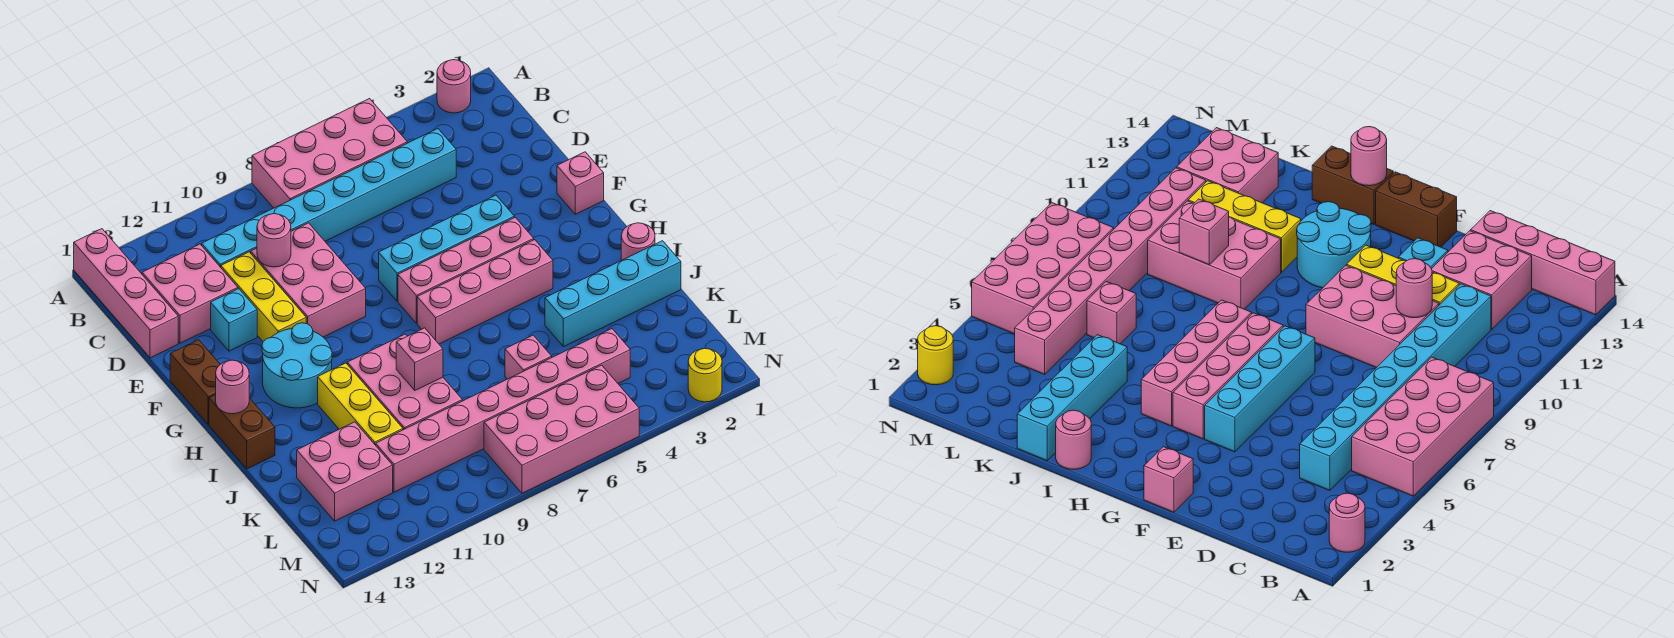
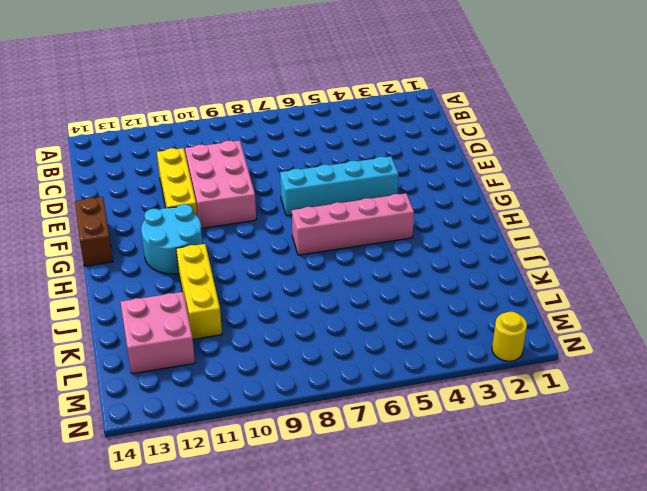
none -> pink 1x1 round brick [437,60,471,113]
none -> pink 2x4 brick [252,99,407,208]
none -> pink 1x4 brick [74,229,178,358]

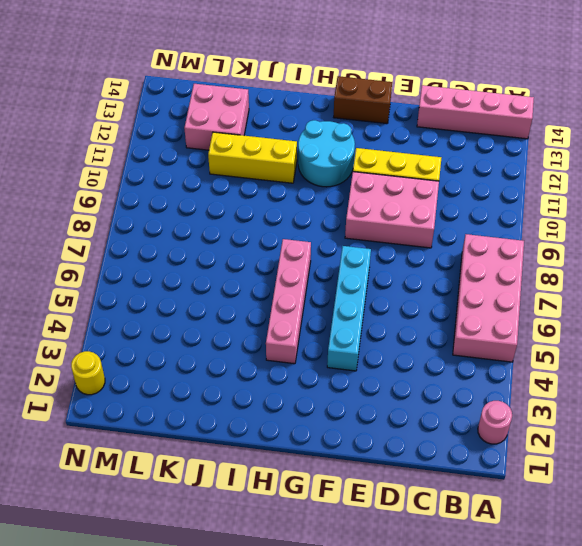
none -> cyan 1x8 brick [202,129,456,267]
none -> pink 2x2 brick [142,244,238,343]
none -> cyan 1x1 brick [211,289,257,351]

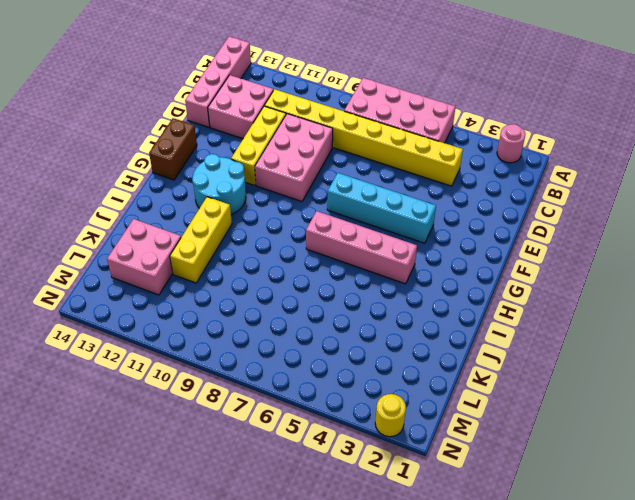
yellow 1x8 brick [264,89,463,186] -> cyan 1x8 brick [202,129,456,267]
none -> cyan 1x1 brick [211,289,257,351]
none -> pink 1x1 brick [557,152,604,214]
none -> pink 1x4 brick [398,217,534,323]

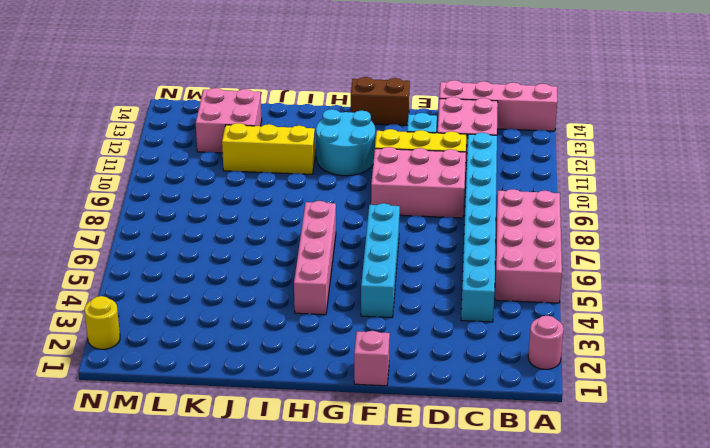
none -> pink 1x4 brick [398,217,534,323]
none -> brown 1x2 brick [209,395,275,469]
none -> pink 1x1 round brick [621,223,655,260]

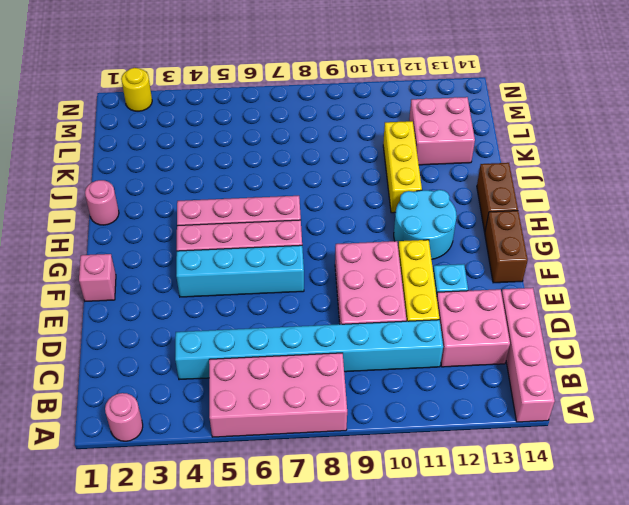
none -> pink 2x3 brick [347,334,462,430]
none -> cyan 1x4 brick [545,241,681,347]
none -> pink 1x1 brick [505,335,552,379]

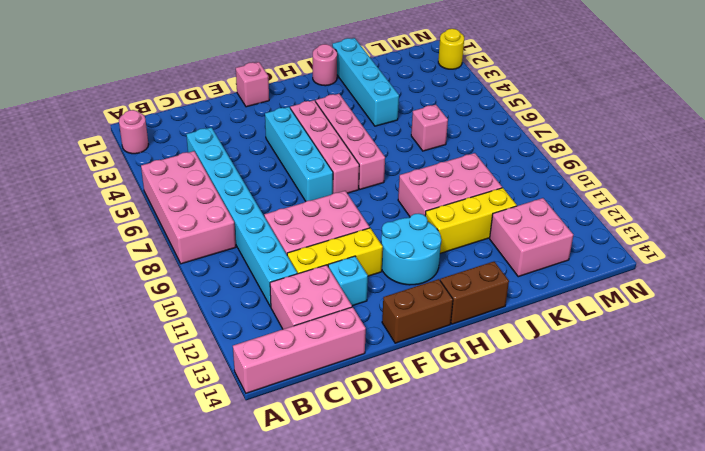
none -> pink 1x8 brick [376,329,630,492]
none -> pink 2x4 brick [484,365,639,493]
none -> pink 1x1 round brick [257,214,291,267]

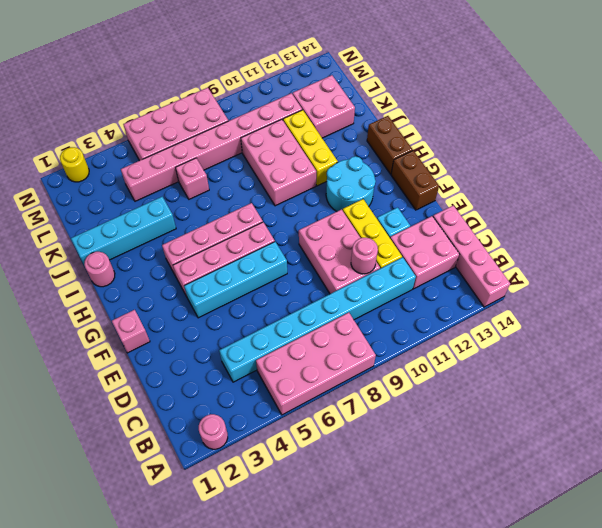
none -> pink 1x1 round brick [216,360,249,414]
none -> pink 1x1 brick [396,328,443,390]

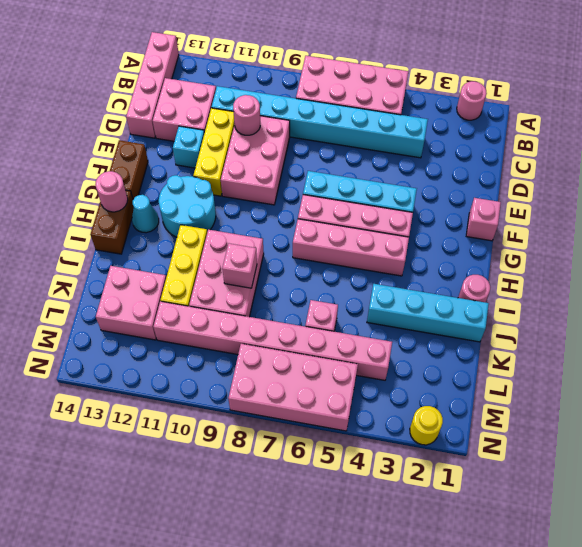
cyan 1x1 cone [132,195,159,233] -> none

